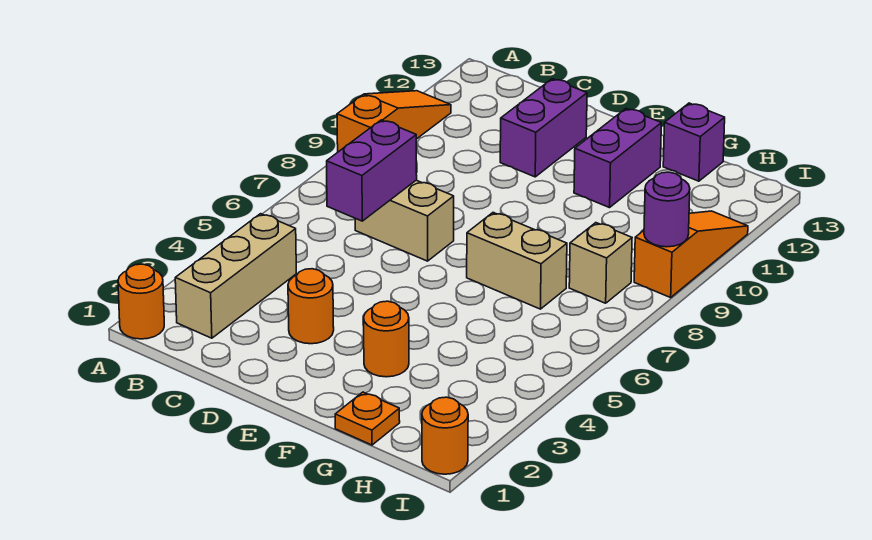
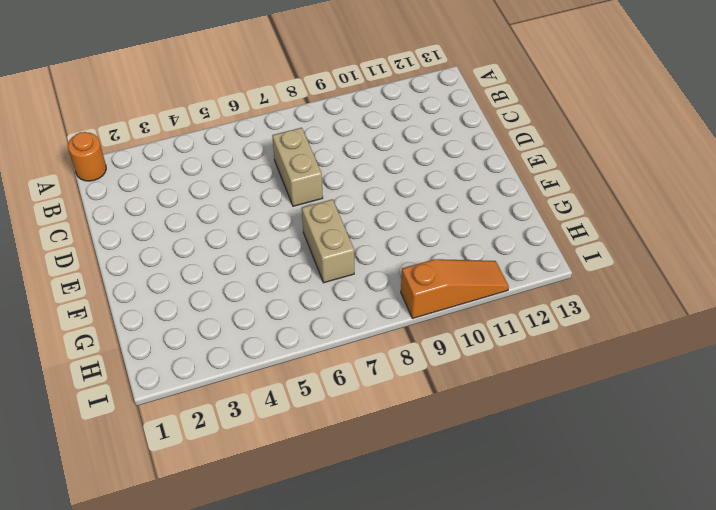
none -> orange 1x3 slope [337,91,451,152]
none -> tan 1x3 brick [175,214,296,338]
none -> orange 1x1 round brick [288,269,334,344]

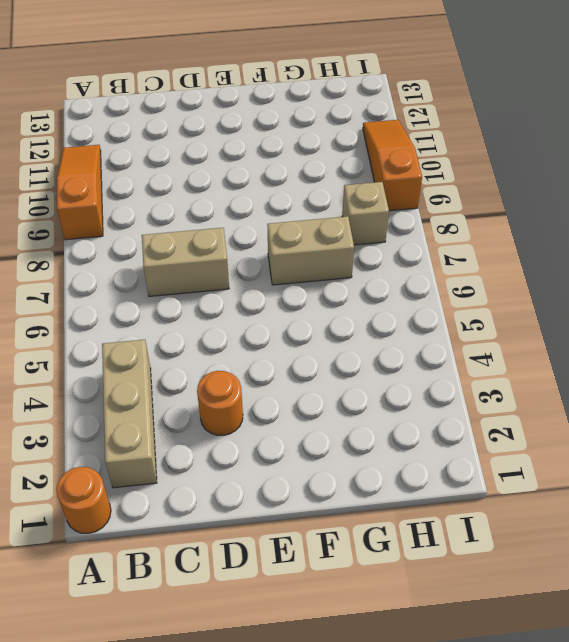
none -> purple 1x2 brick [500,79,587,177]
none -> orange 1x1 round brick [364,301,409,377]
none -> purple 1x2 brick [574,109,661,208]

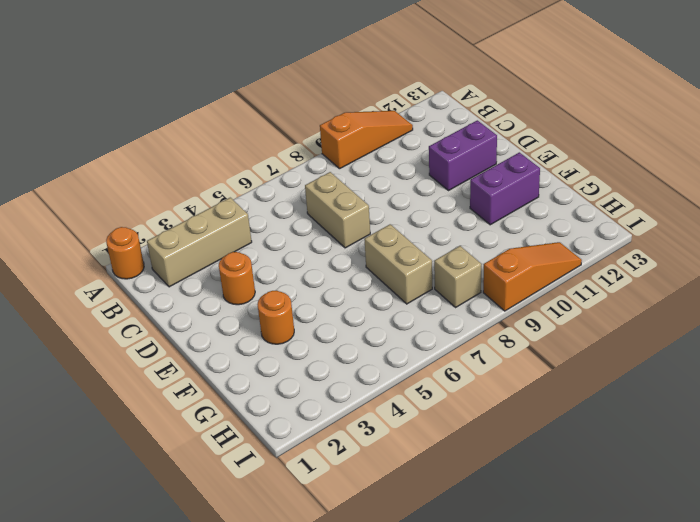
none -> orange 1x1 plate [335,392,400,445]
none -> purple 1x1 brick [663,103,725,181]
none -> orange 1x1 round brick [422,397,468,474]

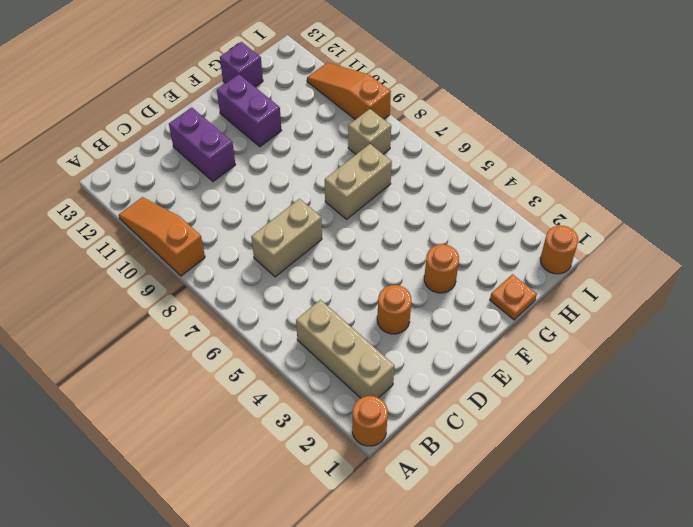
none -> purple 1x2 brick [327,120,417,221]
none -> purple 1x1 round brick [644,172,690,247]

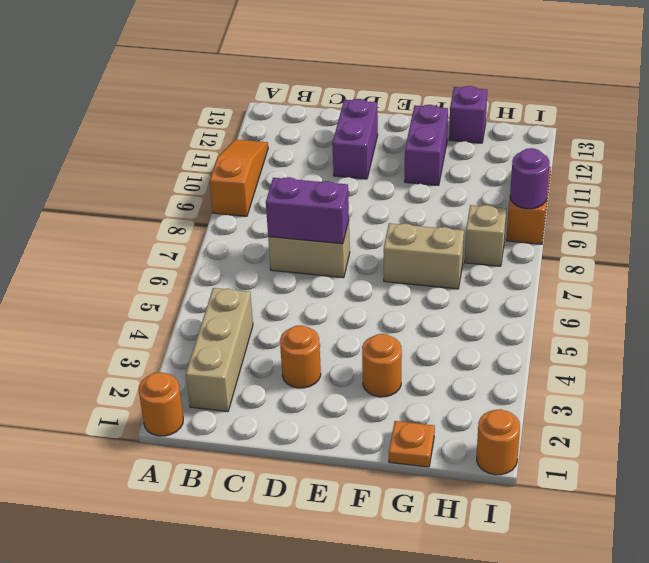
purple 1x2 brick [266,177,349,244] -> purple 1x2 brick turned to [327,120,417,221]

